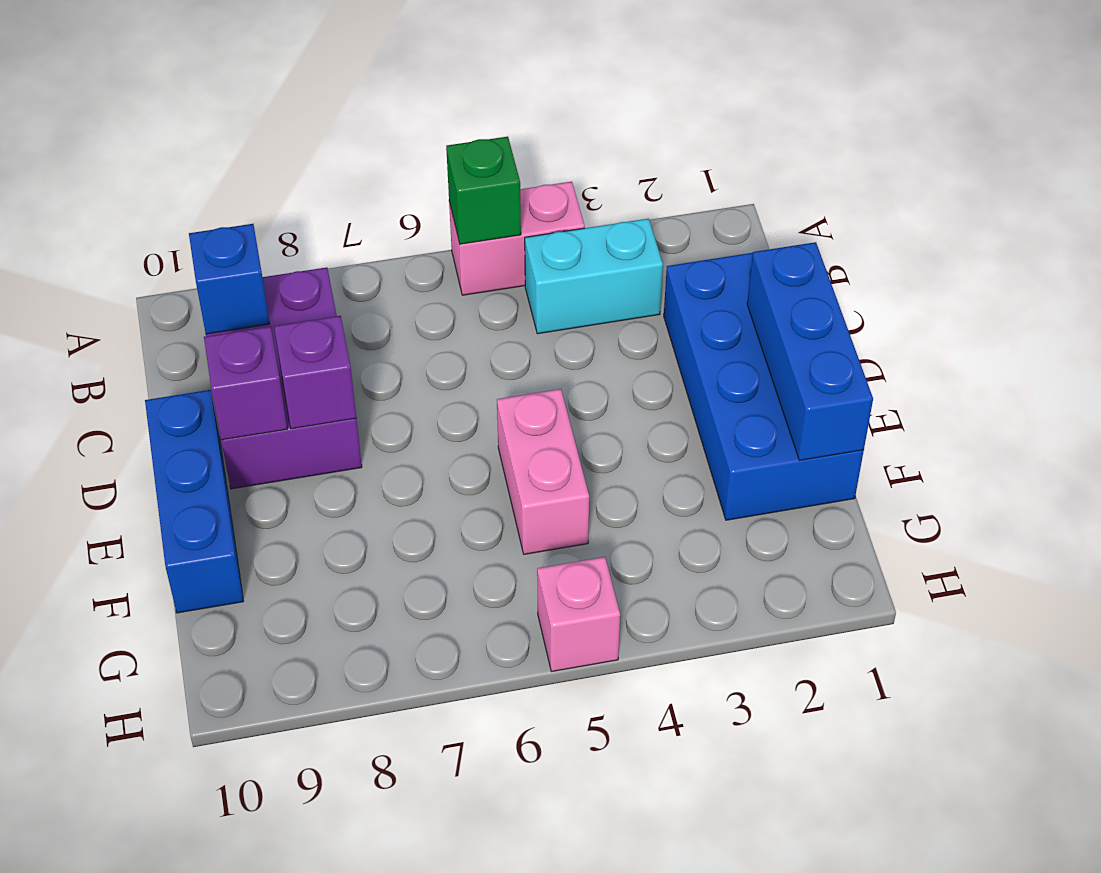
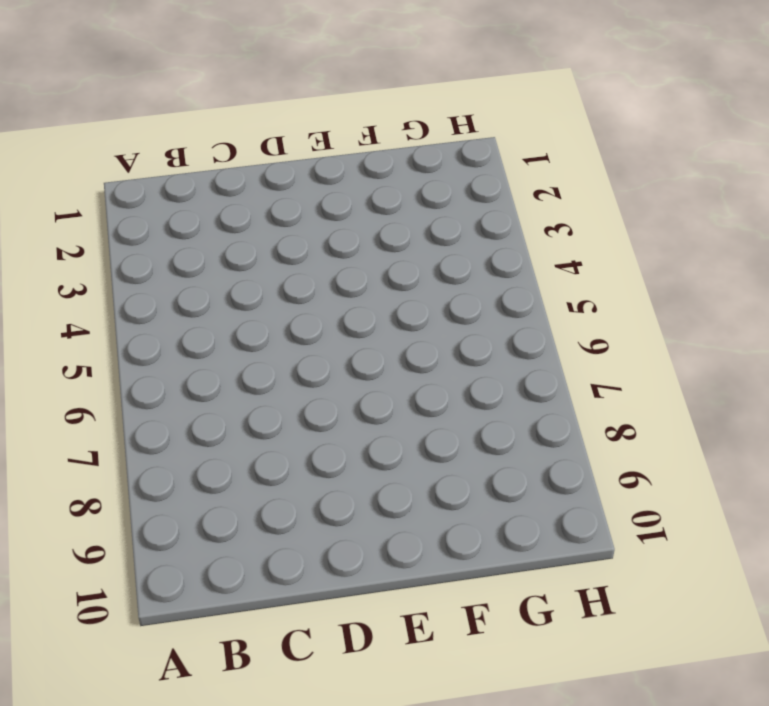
none -> pink 1x2 brick [449,182,585,295]
none -> cyan 1x2 brick [525,219,663,334]
none -> purple 2x3 brick [206,267,362,489]

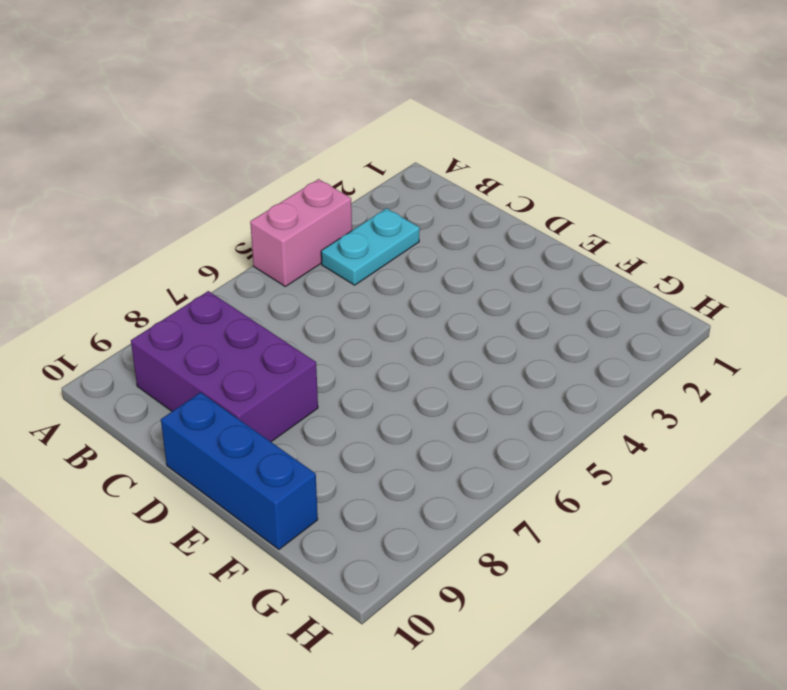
cyan 1x2 plate [321,208,420,285] -> cyan 1x2 brick [525,219,663,334]
none -> blue 2x4 brick [664,253,864,520]
none -> pink 1x2 brick [497,389,589,554]
none -> pink 1x1 brick [537,557,620,672]

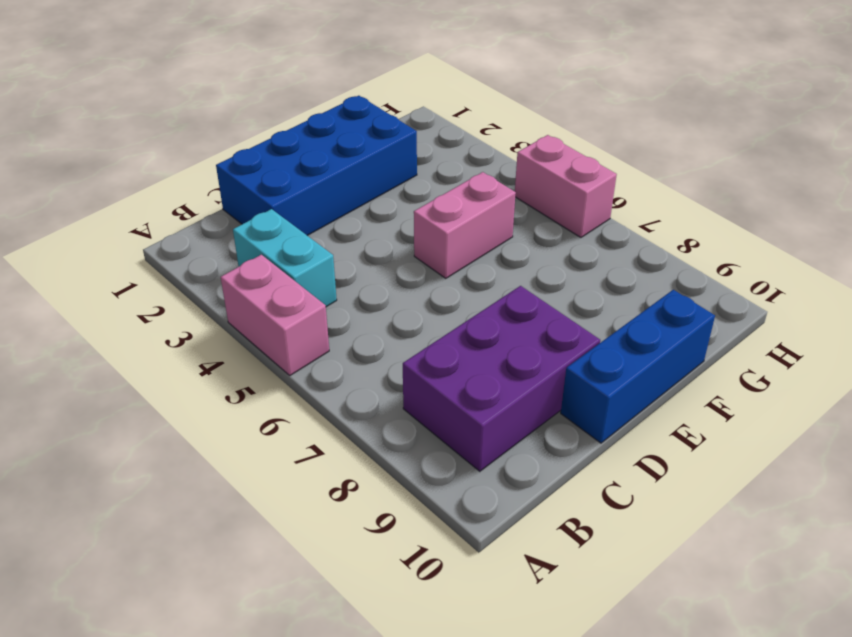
pink 1x2 brick [515,135,617,237] -> pink 1x1 brick [537,557,620,672]
none -> green 1x1 brick [446,137,521,244]
none -> blue 1x1 brick [189,224,270,334]
none -> blue 1x3 brick [747,242,873,460]

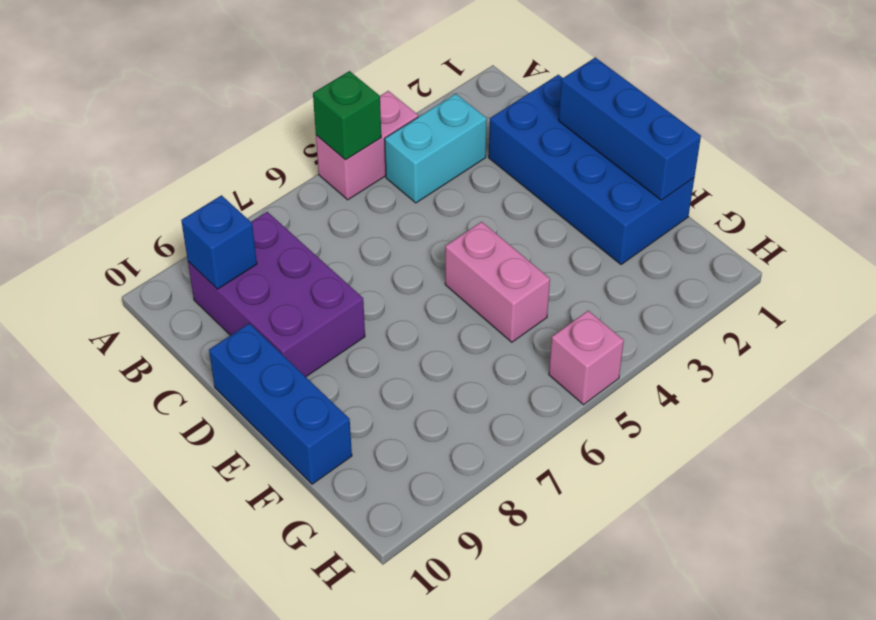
none -> purple 1x1 brick [274,316,356,429]
none -> purple 1x1 brick [204,326,287,440]

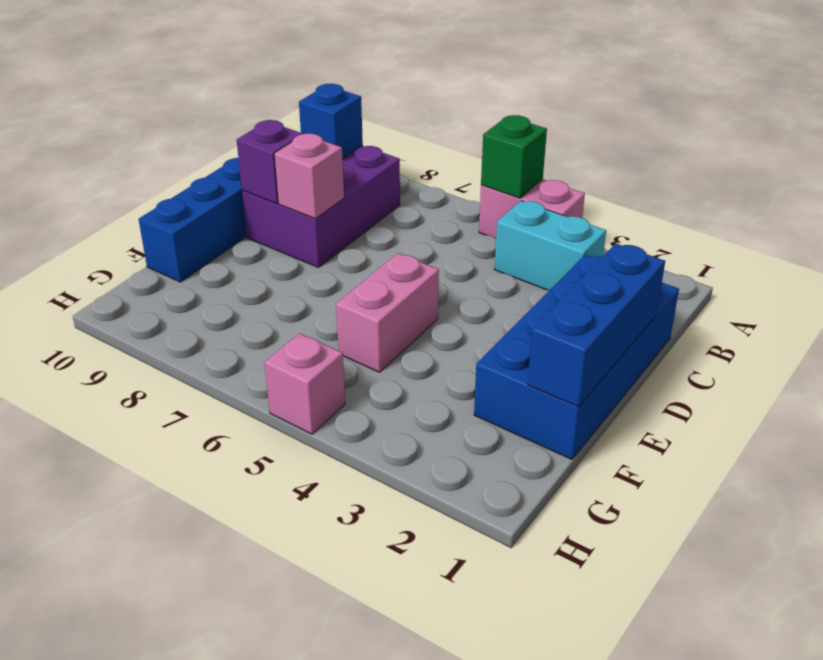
pink 1x1 brick [275,134,344,219] -> purple 1x1 brick [274,316,356,429]

